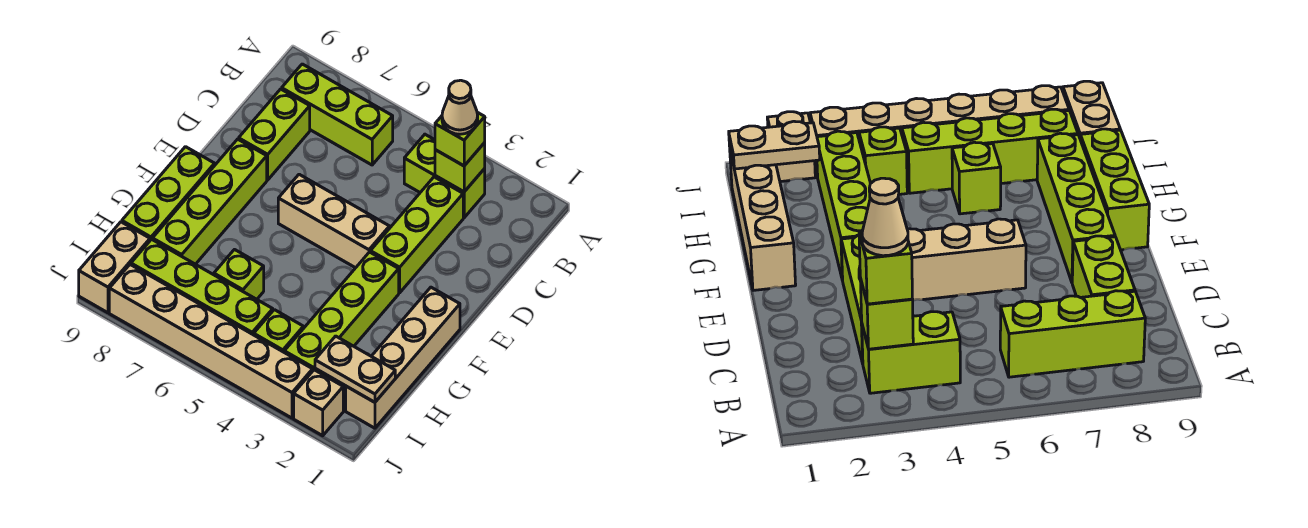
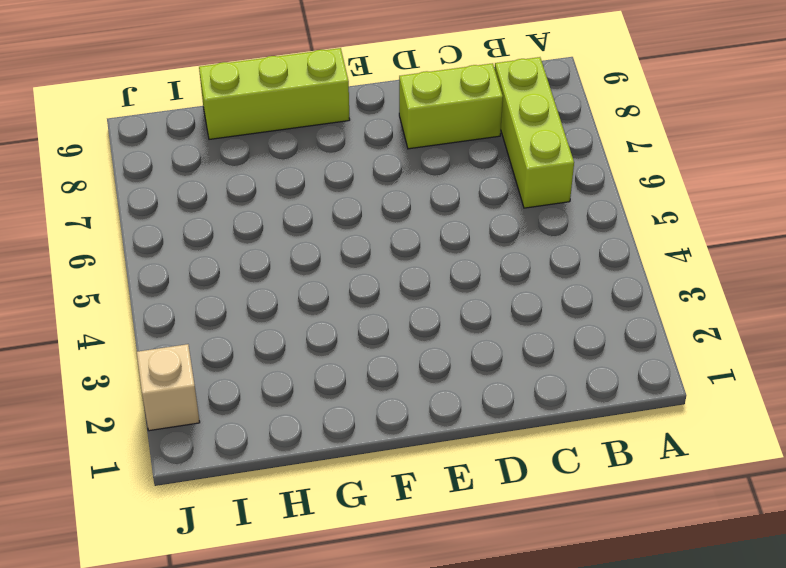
none -> lime 1x2 brick [404,134,485,218]
none -> lime 1x3 brick [370,177,463,293]
none -> tan 1x3 brick [278,174,389,268]

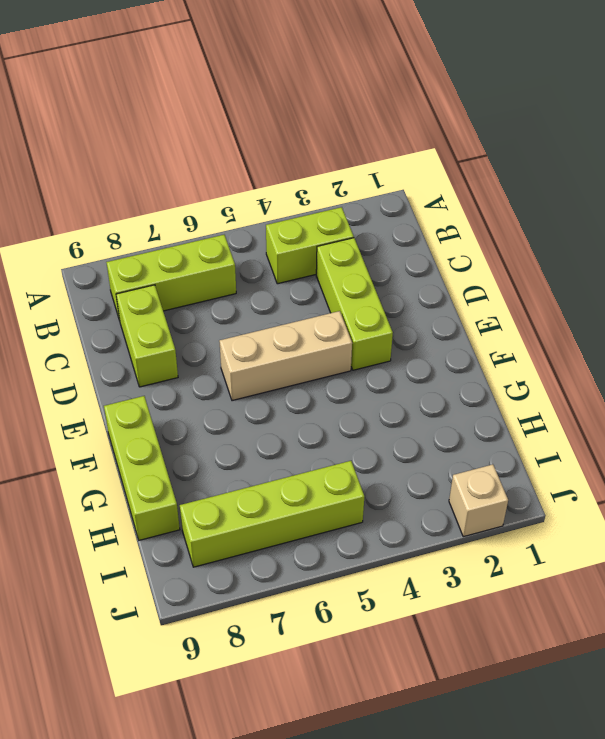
none -> lime 1x4 brick [153,139,267,264]
none -> tan 1x4 brick [346,287,460,428]
none -> lime 1x4 brick [284,252,399,377]

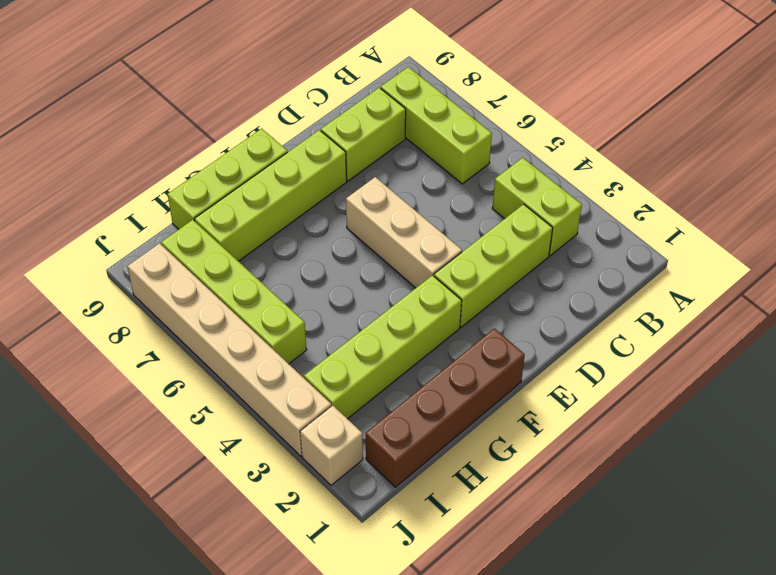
brown 1x4 brick [365,328,525,487] -> tan 1x4 brick [346,287,460,428]
none -> lime 1x1 brick [214,250,264,299]
none -> lime 1x1 brick [254,310,303,352]
none -> tan 1x2 brick [79,222,150,313]

